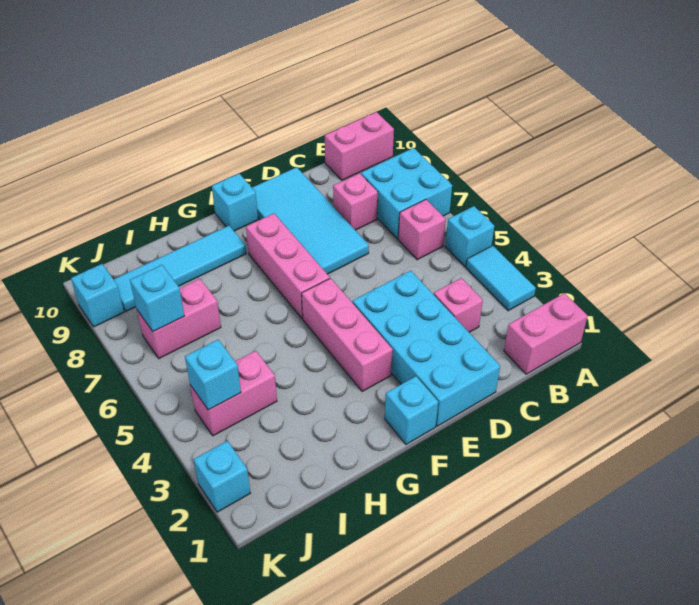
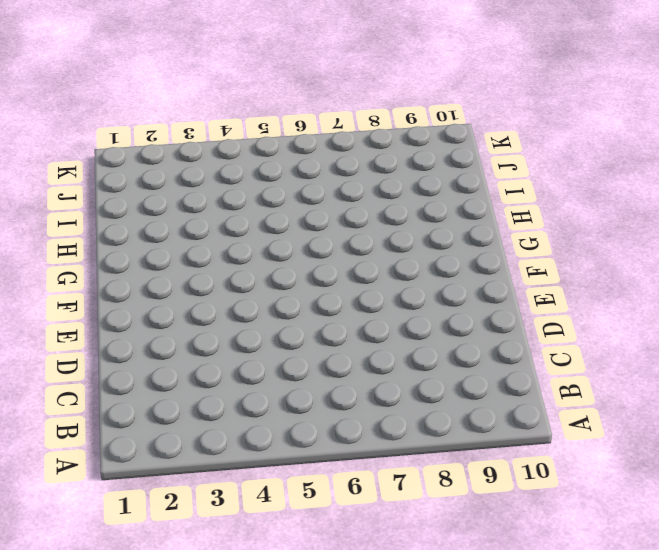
none -> pink 1x2 brick [504,293,588,374]
none -> cyan 1x2 tile [466,246,536,311]
none -> cyan 1x1 brick [445,206,494,267]

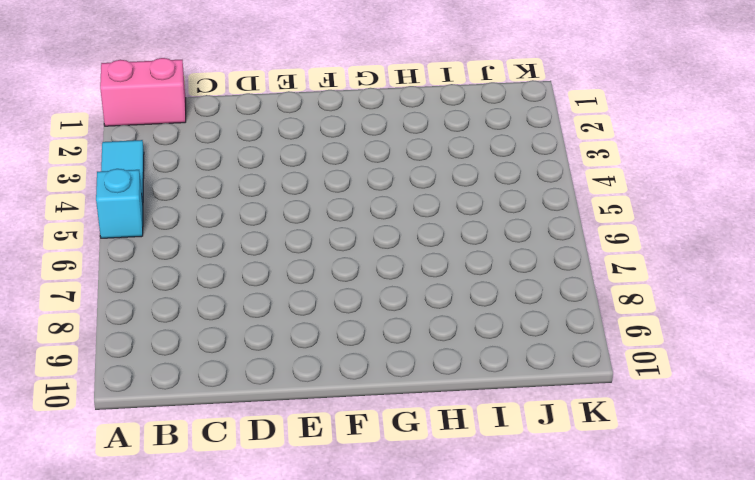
none -> cyan 2x2 brick [361,148,452,239]
none -> pink 1x2 brick [325,112,394,180]
none -> pink 1x1 brick [398,200,446,260]

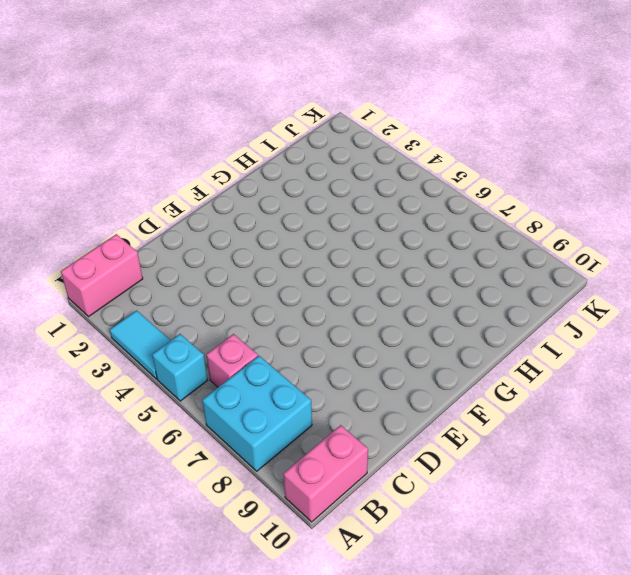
none -> pink 1x1 brick [434,278,483,332]
none -> pink 1x1 brick [333,173,378,230]
none -> cyan 2x4 brick [352,271,500,426]

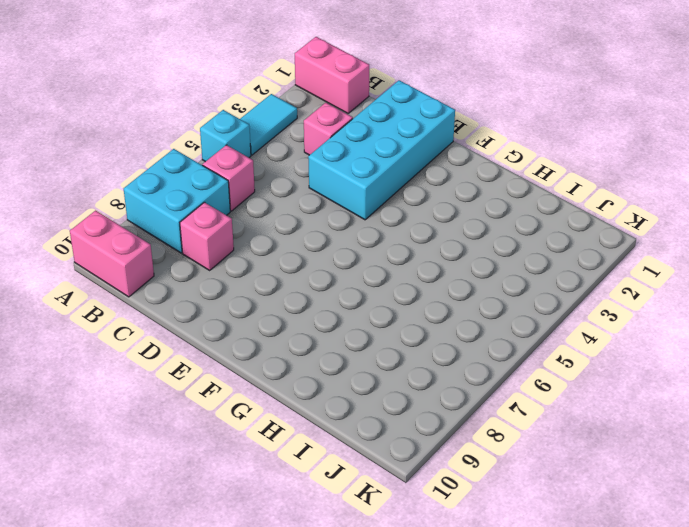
none -> cyan 2x4 tile [252,167,369,274]
none -> cyan 1x1 brick [385,376,438,444]
none -> pink 1x3 brick [302,278,393,392]

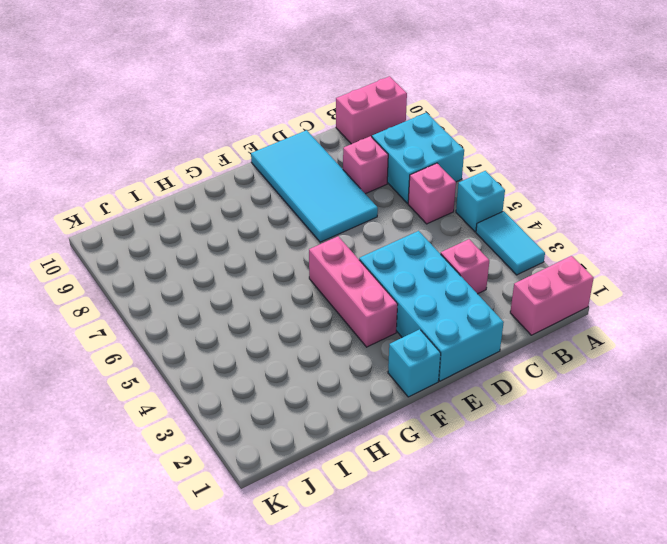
none -> pink 1x3 brick [246,213,330,319]
none -> cyan 1x1 brick [212,174,258,231]
none -> cyan 1x4 tile [114,226,246,311]

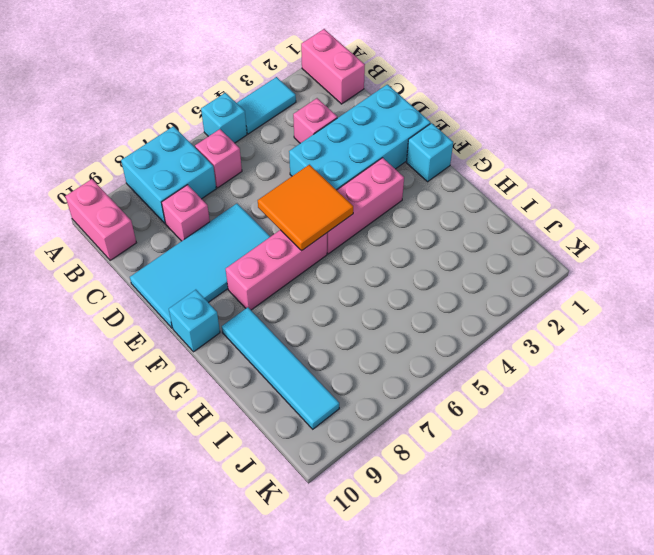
orange 2x2 tile [258,165,353,250] -> none
none -> pink 1x2 brick [190,351,277,436]
none -> pink 1x2 brick [137,279,221,359]
none -> cyan 1x1 brick [194,441,250,512]

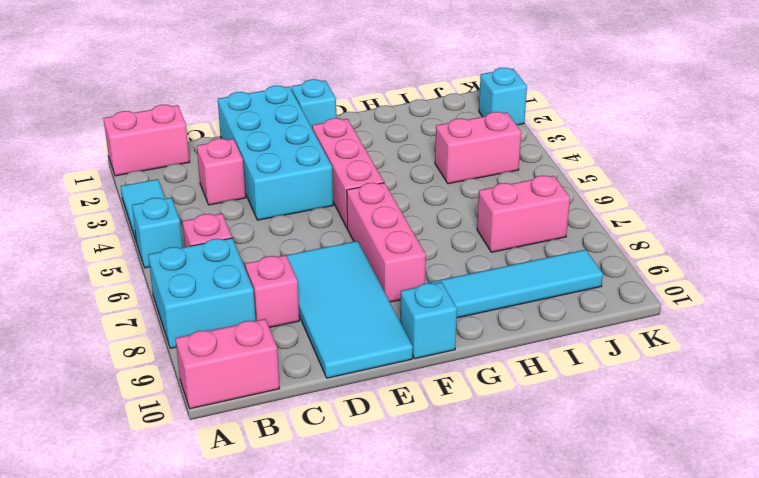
none -> cyan 1x1 brick [71,264,124,327]
none -> cyan 1x1 brick [185,340,241,410]
none -> cyan 1x1 brick [130,265,184,332]

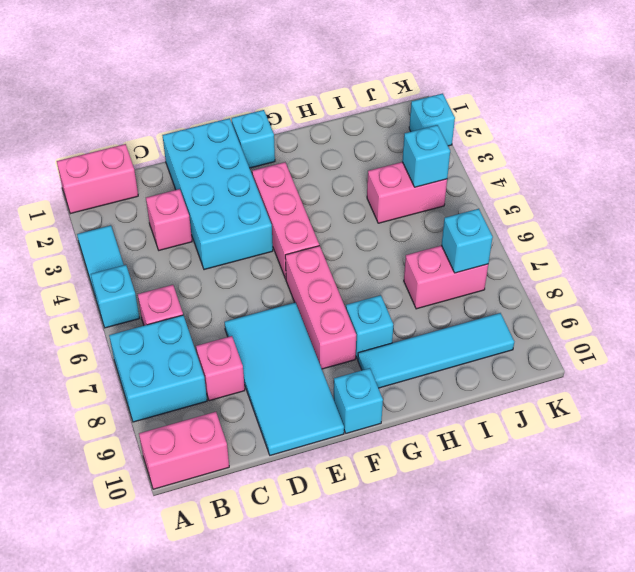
cyan 1x1 brick [346,295,393,359] -> cyan 1x1 brick moved to [71,264,124,327]

